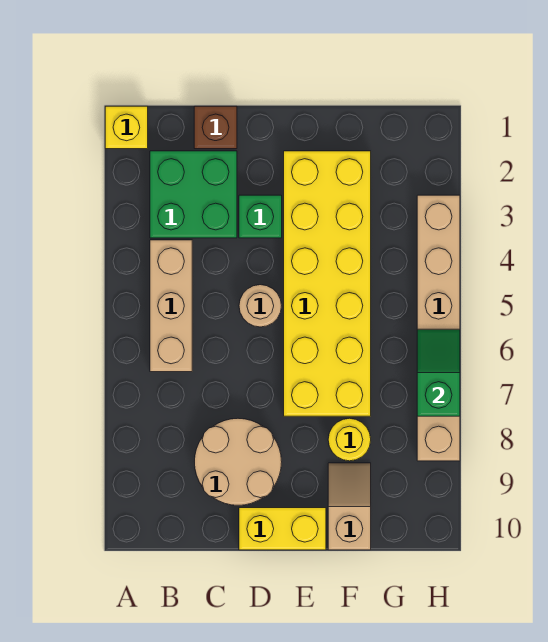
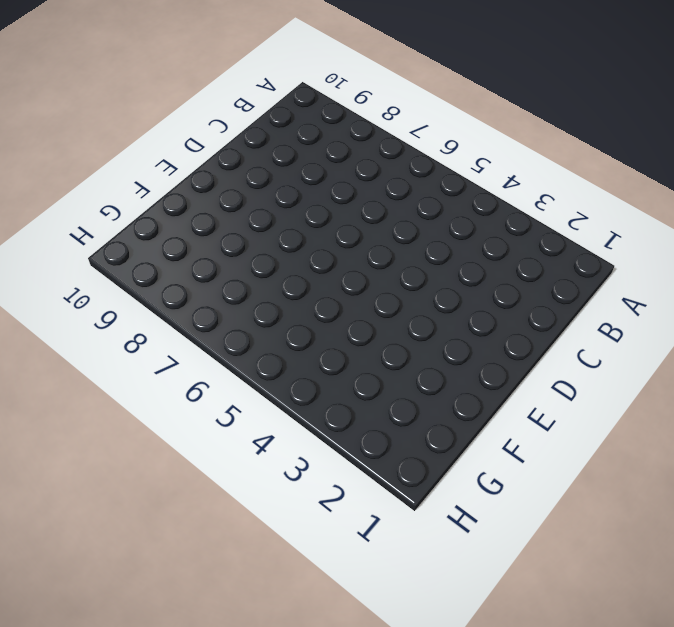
none -> yellow 1x1 brick [105,106,148,149]
none -> green 2x2 brick [150,151,237,238]
none -> tan 1x3 brick [150,240,192,372]

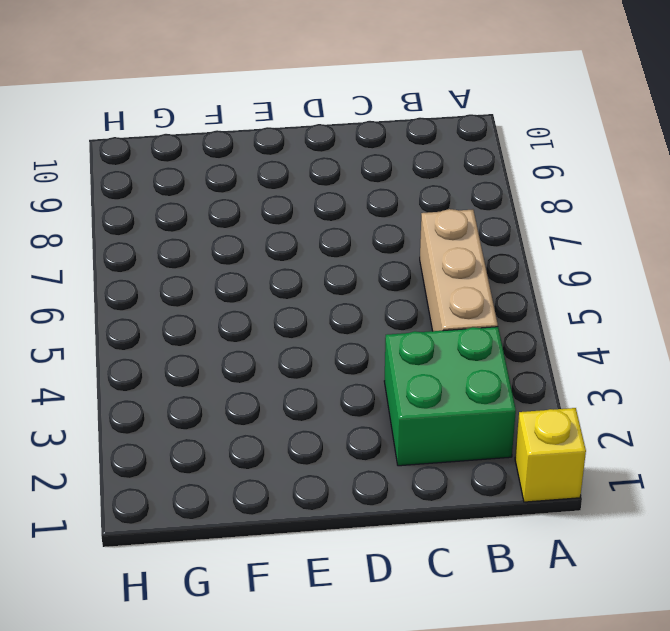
none -> brown 1x1 brick [194,106,237,149]
none -> tan 2x2 round brick [195,418,282,505]
none -> green 1x1 brick [239,195,282,238]

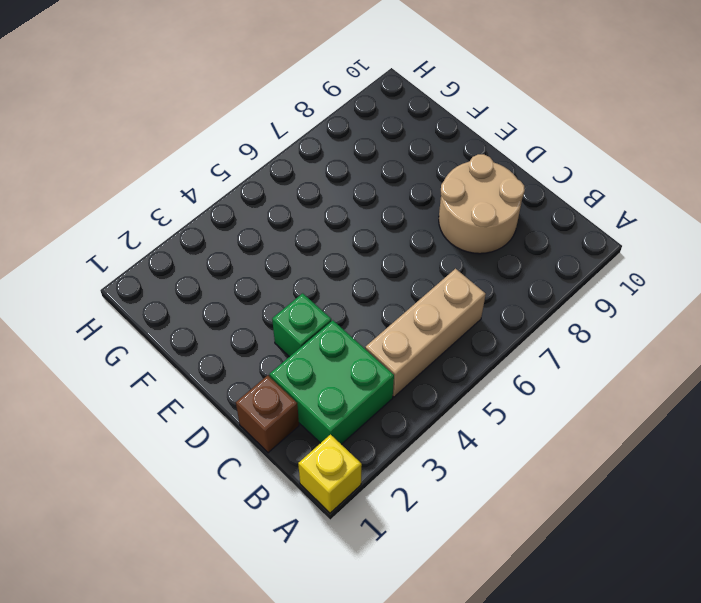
none -> tan 1x1 round brick [239,285,281,327]
none -> yellow 1x2 brick [239,508,326,550]
none -> yellow 2x6 brick [284,151,371,416]

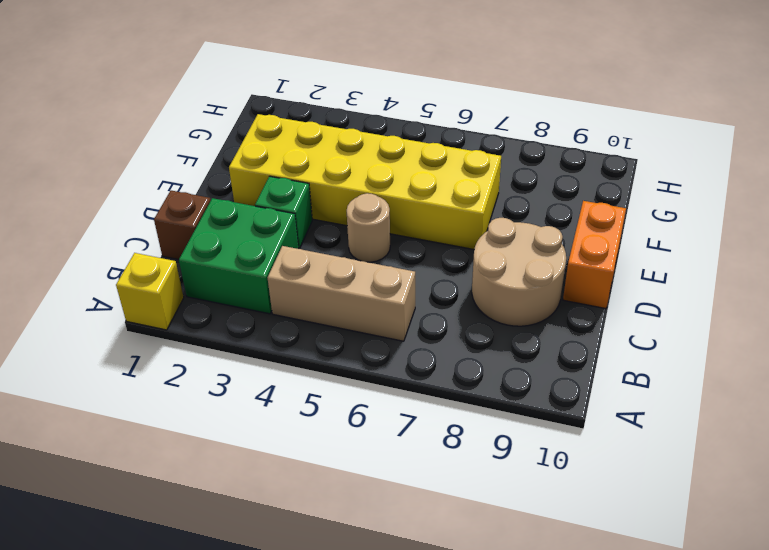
orange 1x2 brick [563,201,626,309] -> yellow 1x2 brick [239,508,326,550]
none -> yellow 1x1 round brick [328,418,371,461]
none -> tan 1x2 slope [328,463,371,550]
none -> tan 1x6 brick [417,195,460,461]

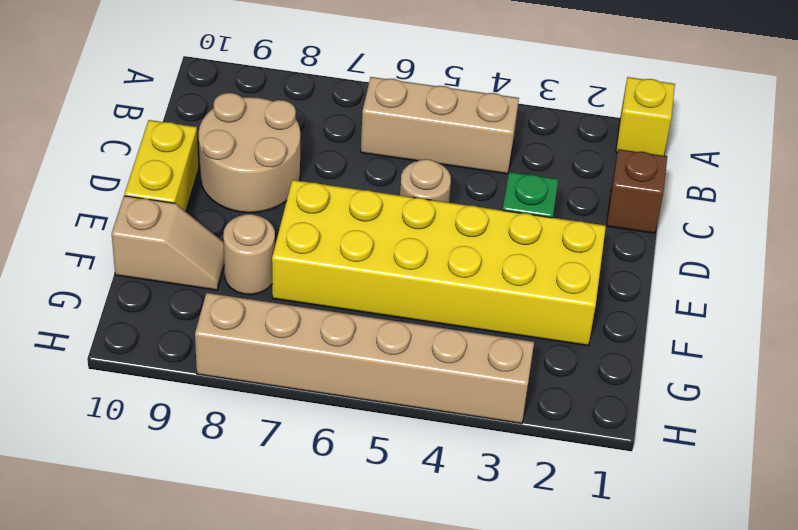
tan 1x1 round brick [223,214,275,295] -> yellow 1x1 round brick [328,418,371,461]
none -> green 2x2 brick [150,151,237,238]
none -> green 1x2 slope [417,329,460,416]

